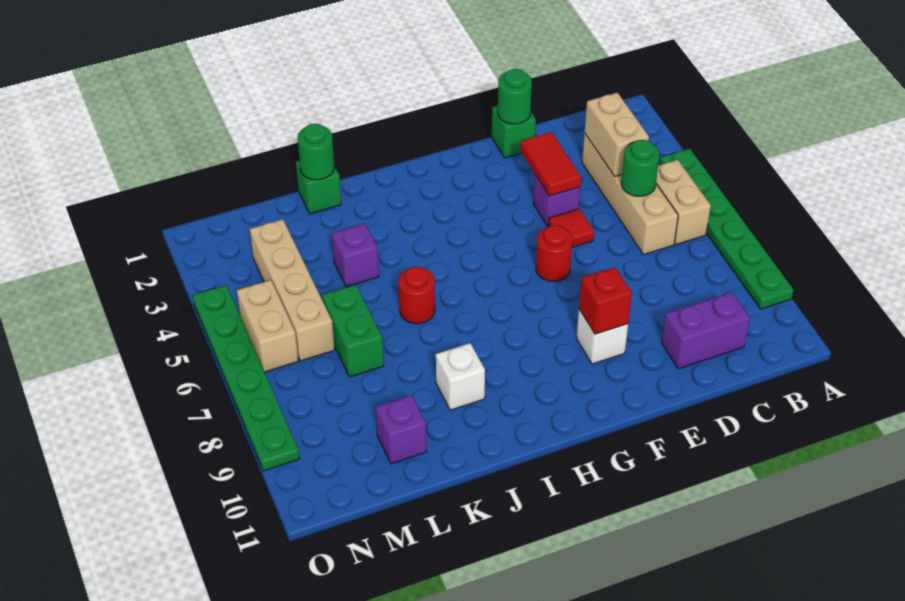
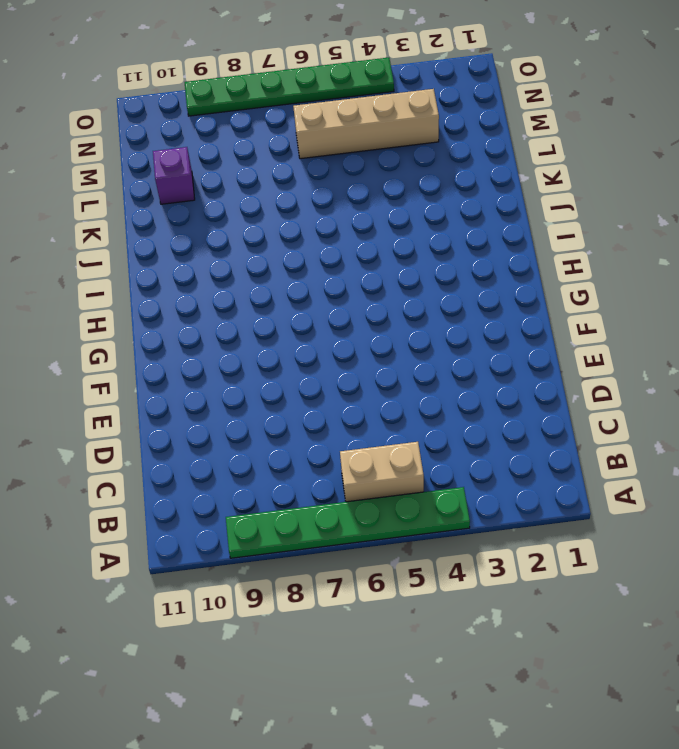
none -> tan 1x4 brick [582,133,678,255]
none -> purple 1x2 brick [661,292,750,369]
none -> green 1x1 brick [492,106,536,158]

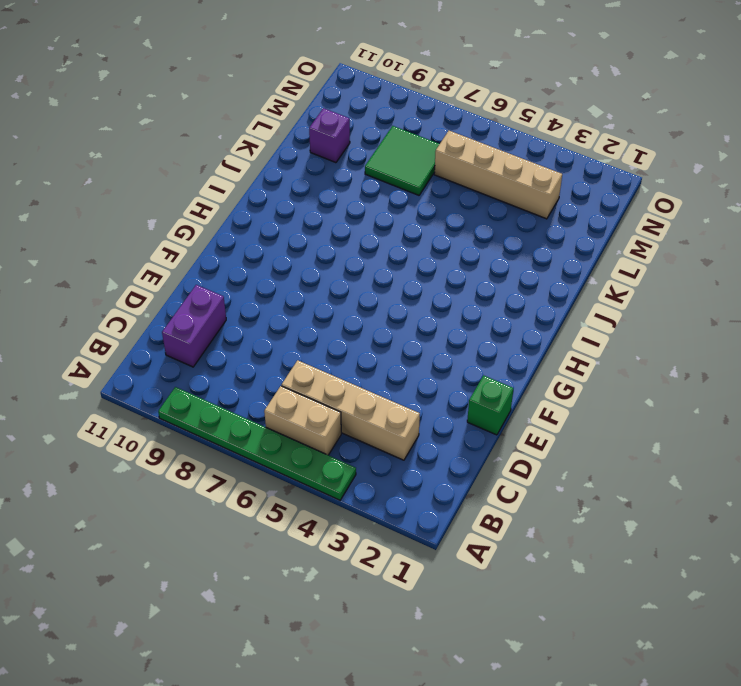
green 2x2 tile [365,126,439,195] -> green 1x2 brick [322,285,384,377]
none -> purple 1x1 brick [533,175,580,226]
none -> red 1x1 tile [548,209,594,247]
none -> red 1x1 round brick [536,225,573,281]

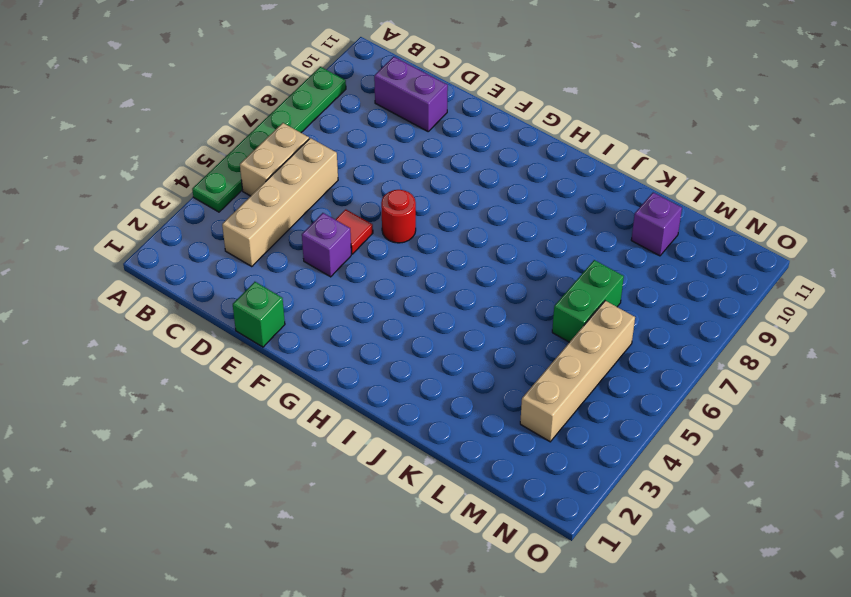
none -> white 1x1 brick [577,310,628,364]
none -> red 1x1 round brick [399,267,435,324]
none -> white 1x1 brick [436,343,485,410]

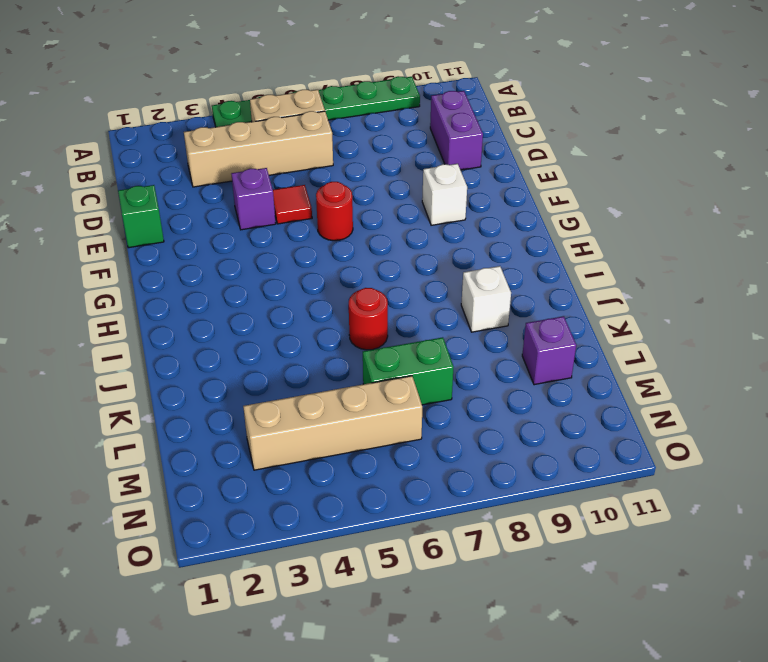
none -> green 1x1 brick [296,161,341,214]
none -> purple 1x1 brick [332,224,379,287]
none -> tan 1x2 brick [237,280,298,372]

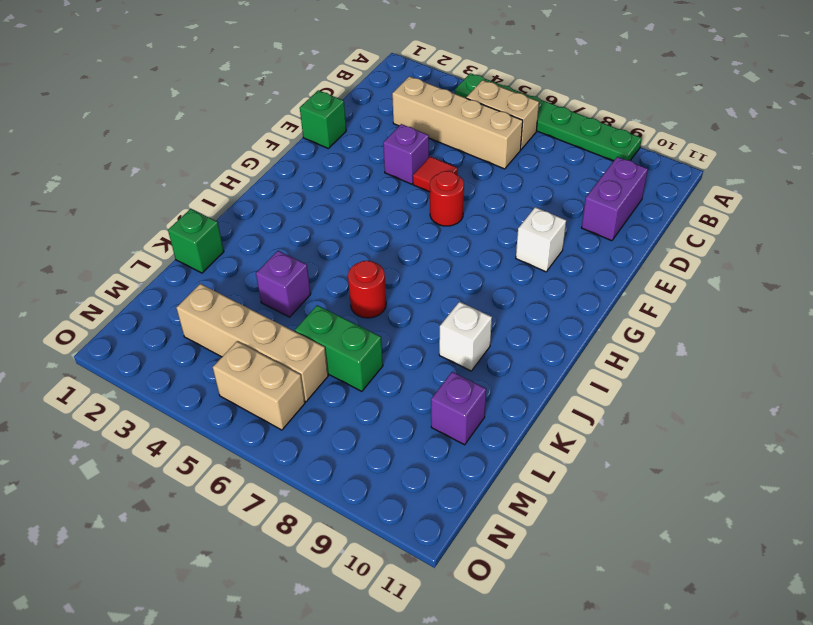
none -> green 1x6 plate [192,285,300,471]
none -> tan 1x2 brick [585,93,649,176]
none -> green 1x1 round brick [621,140,659,196]

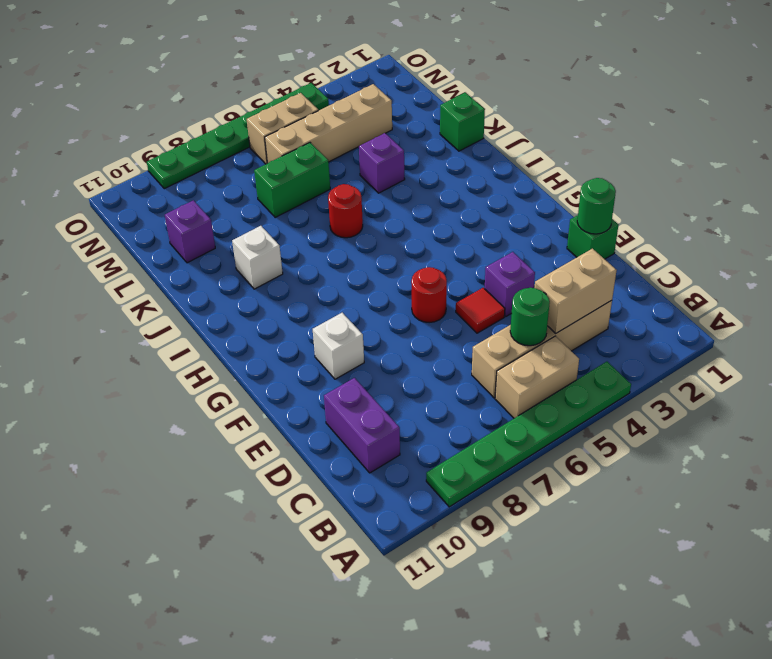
none -> red 1x2 tile [520,132,581,196]
none -> red 1x1 brick [579,267,632,334]
none -> green 1x1 round brick [298,124,334,180]

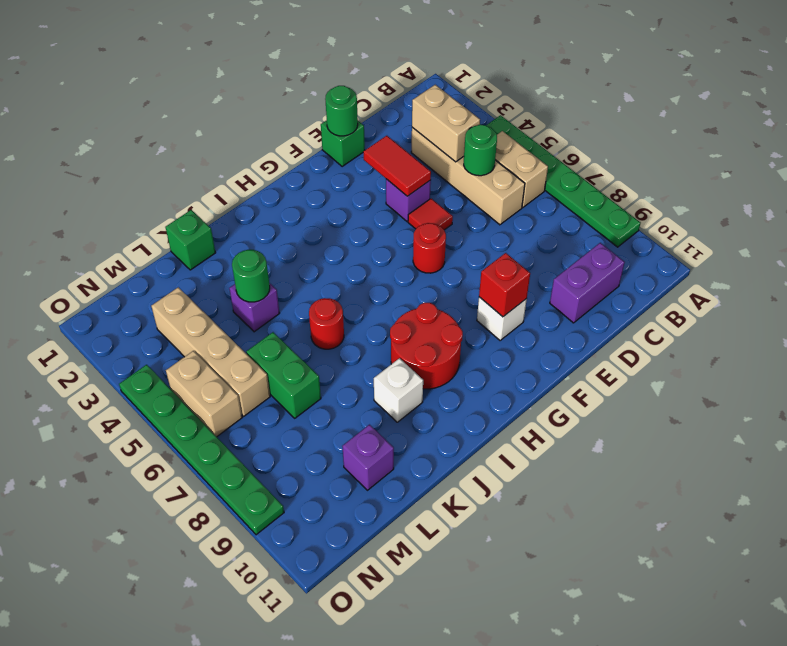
red 2x2 round brick [390,303,463,389] -> none
green 1x1 round brick [232,249,270,302] -> green 1x1 round brick moved to [298,124,334,180]

